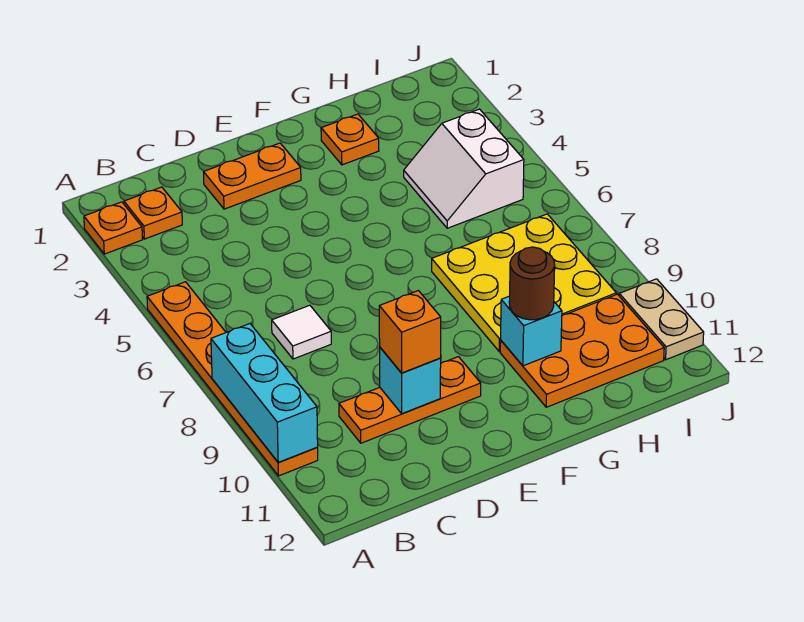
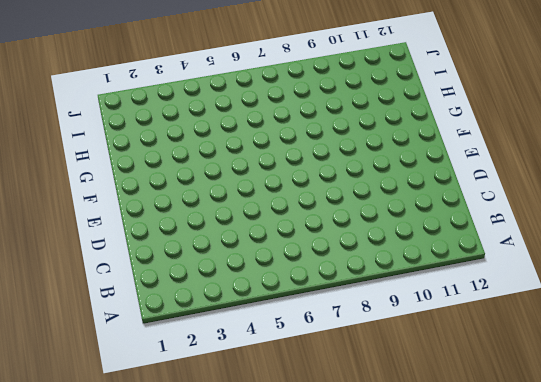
none -> orange 1x1 plate [84,202,143,254]
none -> orange 1x6 plate [147,282,318,476]
none -> orange 1x1 plate [124,187,182,239]

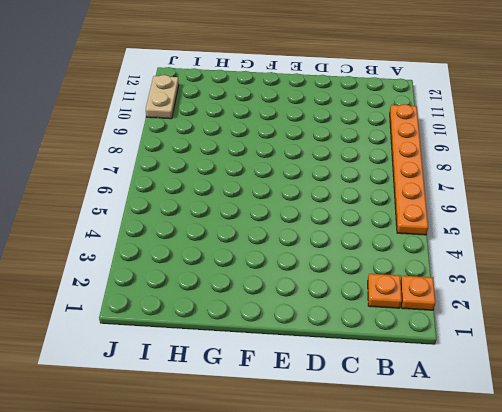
none -> white 1x1 tile [272,305,331,359]
none -> orange 1x3 plate [339,357,481,443]
none -> orange 1x2 plate [204,143,301,209]

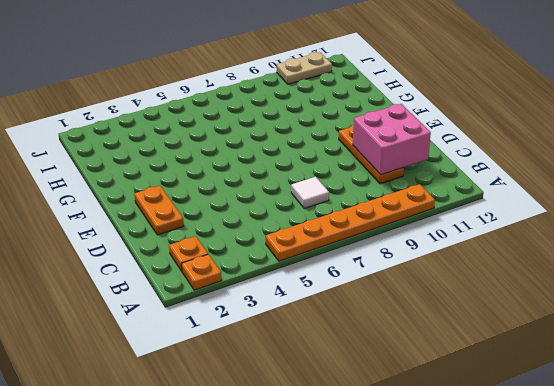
pink 2x2 brick [353,104,431,175] -> cyan 1x1 brick [380,348,441,414]
none -> orange 1x1 plate [321,114,379,165]
none -> yellow 3x3 plate [432,214,616,351]
none -> orange 2x3 plate [500,294,664,407]

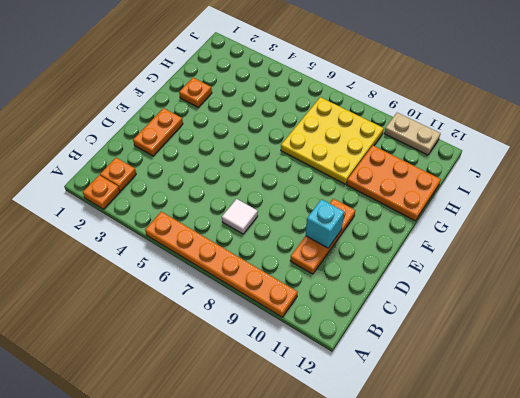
orange 2x3 plate [347,145,441,221] -> orange 2x3 plate turned to [500,294,664,407]
none -> white 2x2 slope [404,109,524,228]
none -> cyan 1x3 brick [211,324,318,462]
none -> cyan 1x1 brick [501,296,562,366]

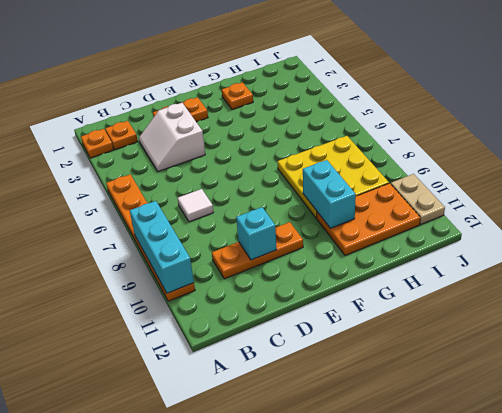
white 2x2 slope [139,103,205,172] -> white 2x2 slope moved to [404,109,524,228]
cyan 1x2 brick [303,160,356,228] -> cyan 1x1 brick [501,296,562,366]
none -> orange 1x1 brick [379,291,441,373]
none -> brown 1x1 round brick [509,247,555,320]

